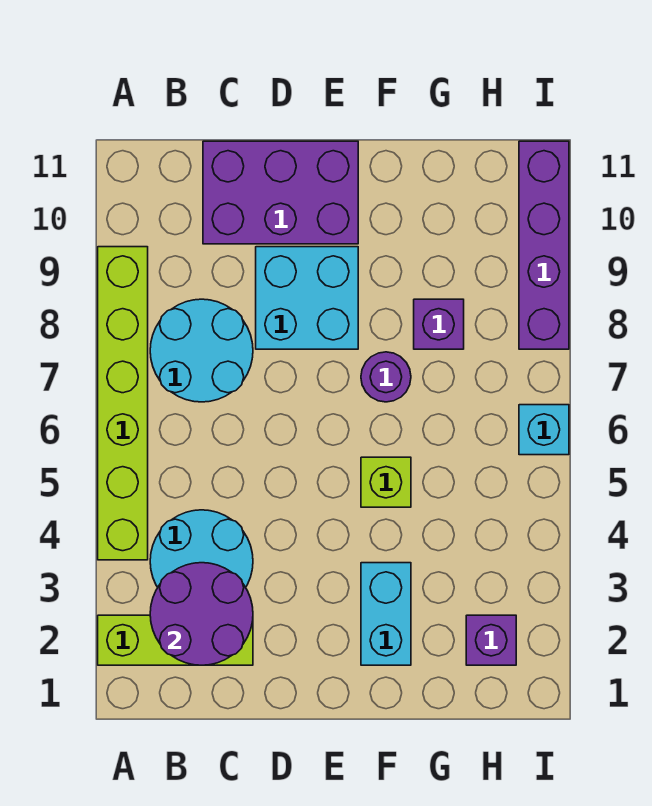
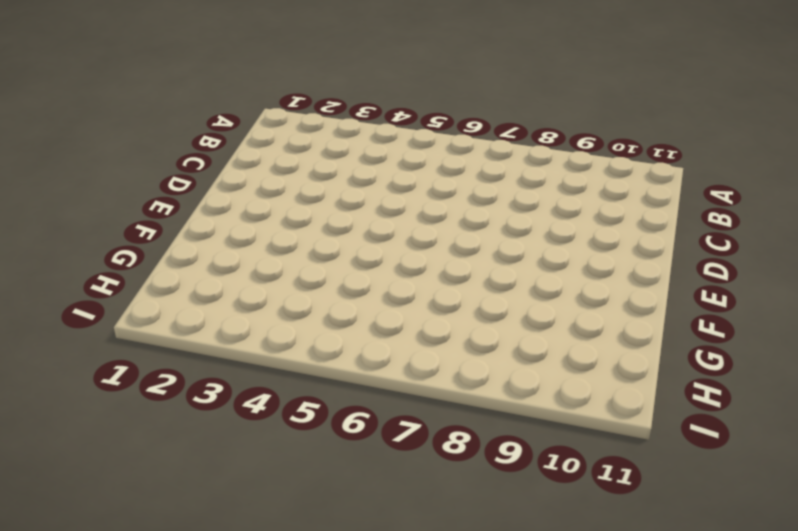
none -> lime 1x3 brick [98,615,253,665]
none -> lime 1x6 brick [98,247,148,560]
none -> cyan 2x2 round brick [150,510,253,587]

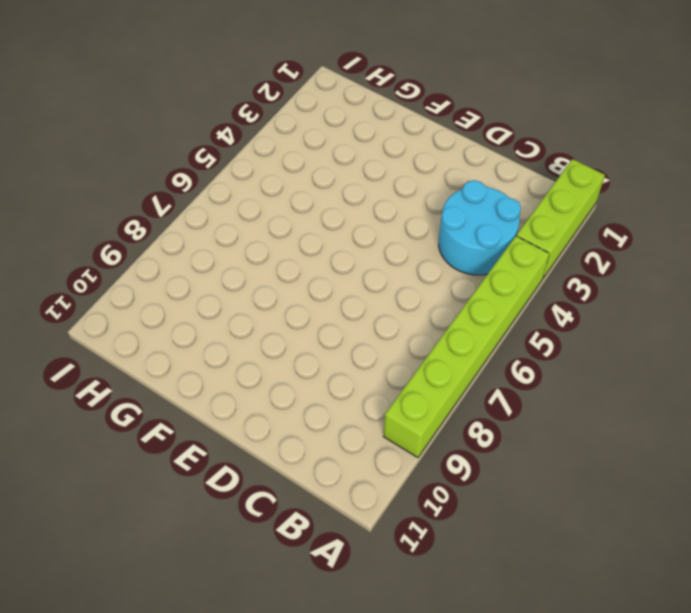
lime 1x3 brick [517,159,605,278] -> lime 1x3 brick turned to [98,615,253,665]
none -> cyan 2x2 round brick [150,299,253,402]
none -> purple 2x3 brick [203,141,358,244]
none -> cyan 2x2 brick [256,247,358,349]

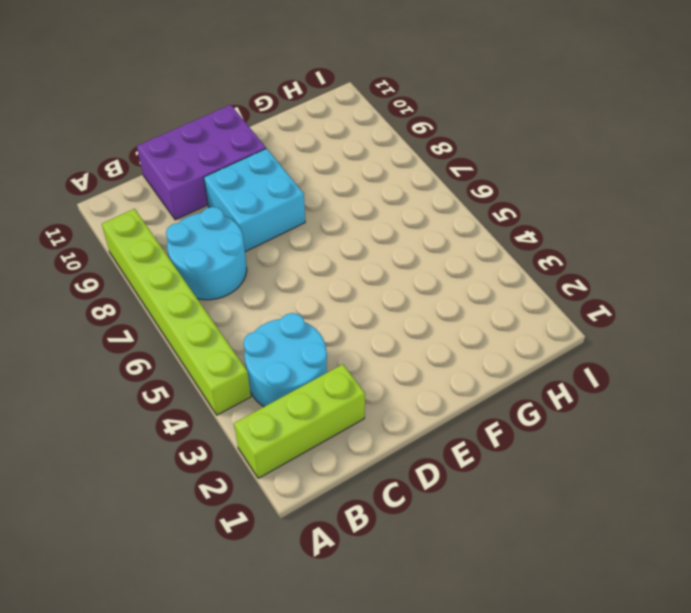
none -> cyan 1x2 brick [361,563,411,665]
none -> lime 1x1 brick [361,457,411,507]
none -> purple 1x1 round brick [361,352,411,402]

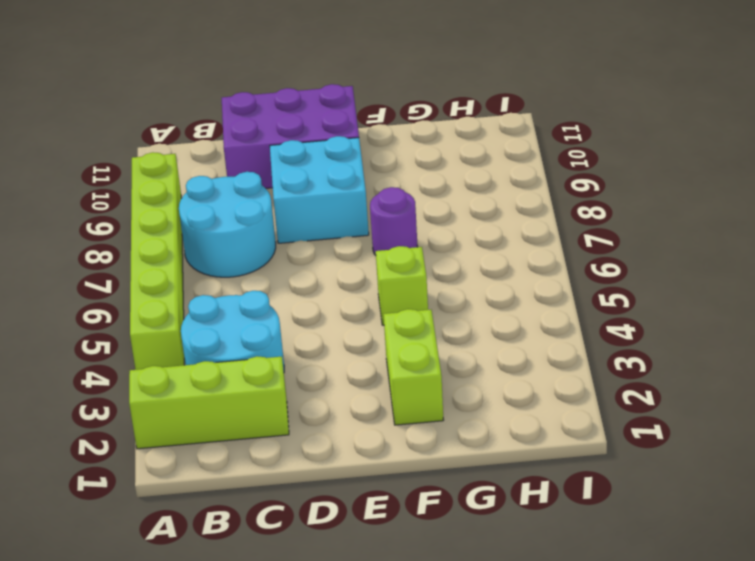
lime 1x2 brick [383,309,443,425] -> cyan 1x2 brick [361,563,411,665]
none -> purple 1x1 brick [414,299,464,349]
none -> purple 1x1 brick [466,615,516,665]
none -> cyan 1x1 brick [519,405,569,455]

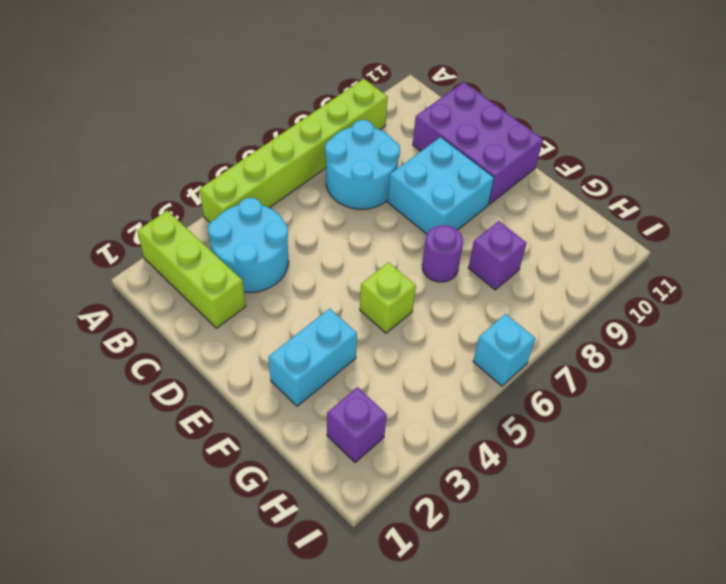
none -> purple 1x4 brick [519,141,569,349]
none -> purple 2x2 round brick [150,563,253,665]

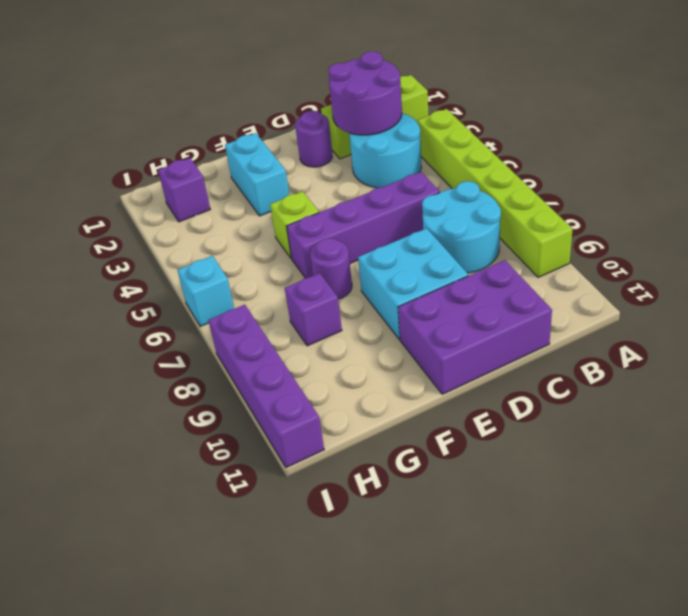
purple 1x4 brick [287,172,440,278] -> none
purple 1x1 round brick [295,111,332,167] -> none

